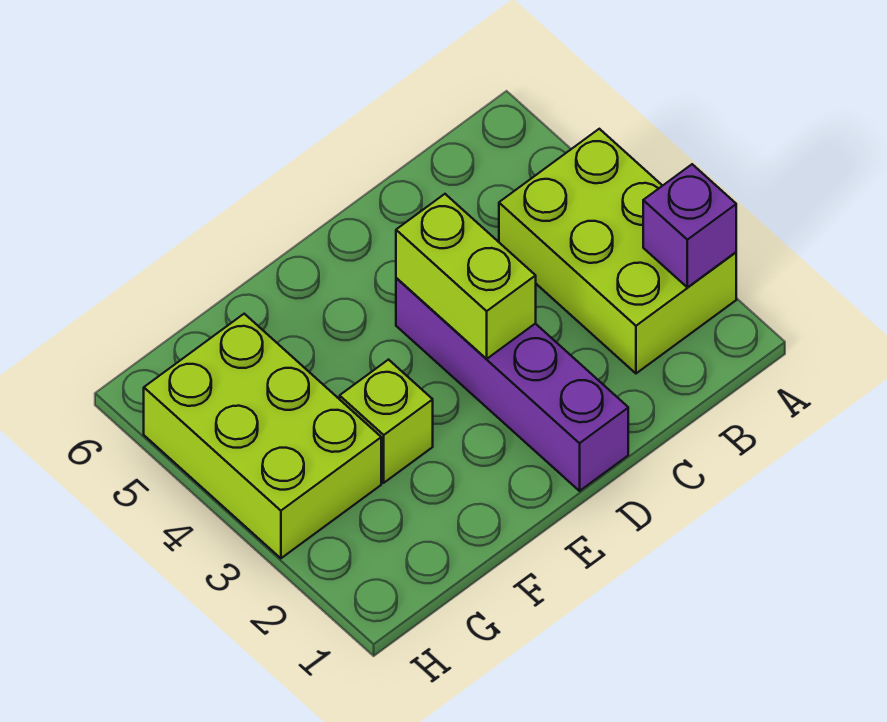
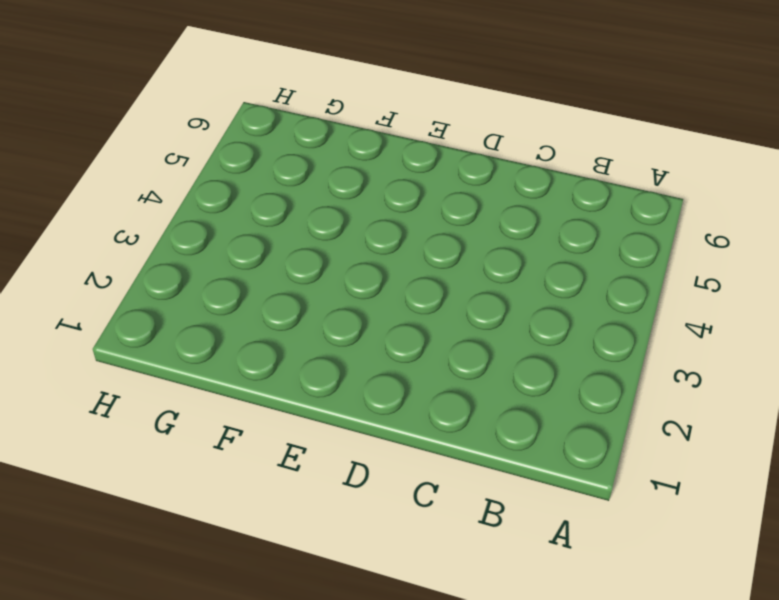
none -> lime 2x3 brick [499,129,736,373]
none -> purple 1x4 brick [396,278,628,491]

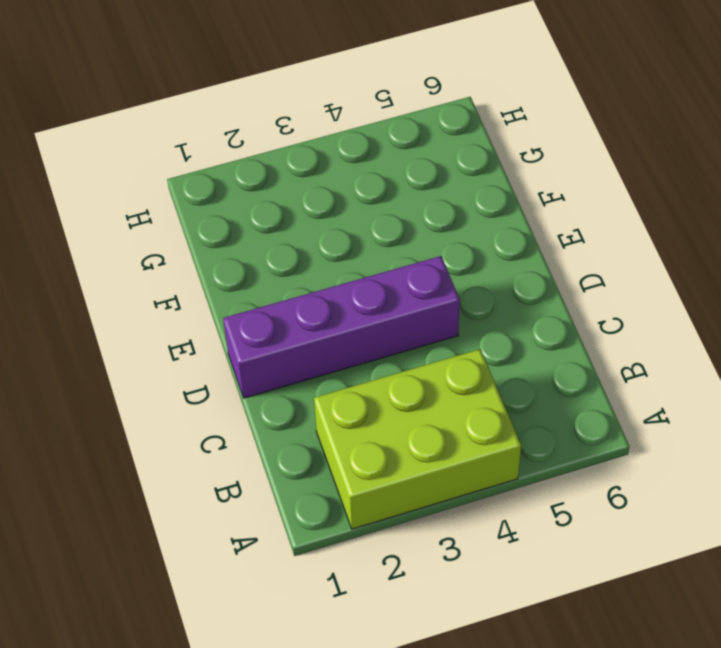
none -> lime 1x1 brick [340,360,433,483]
none -> lime 2x3 brick [144,314,381,558]

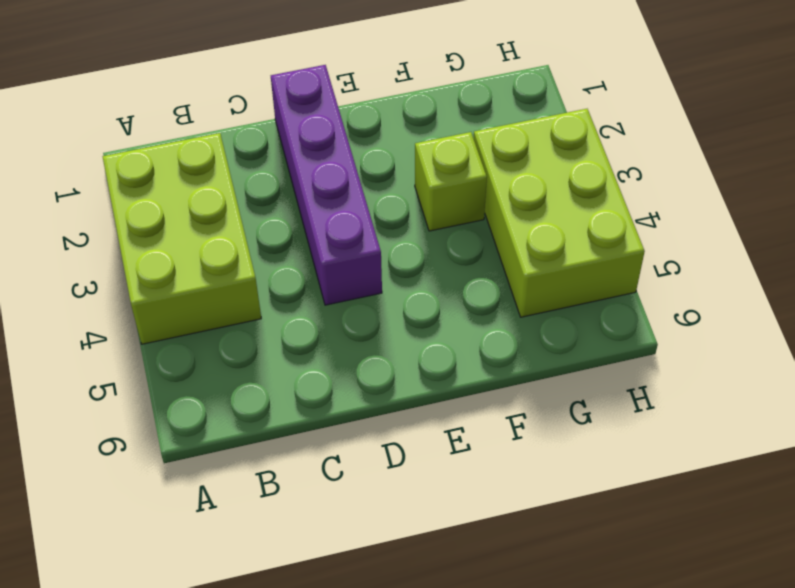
none -> purple 1x1 brick [643,164,736,287]
none -> lime 1x2 brick [396,194,536,359]

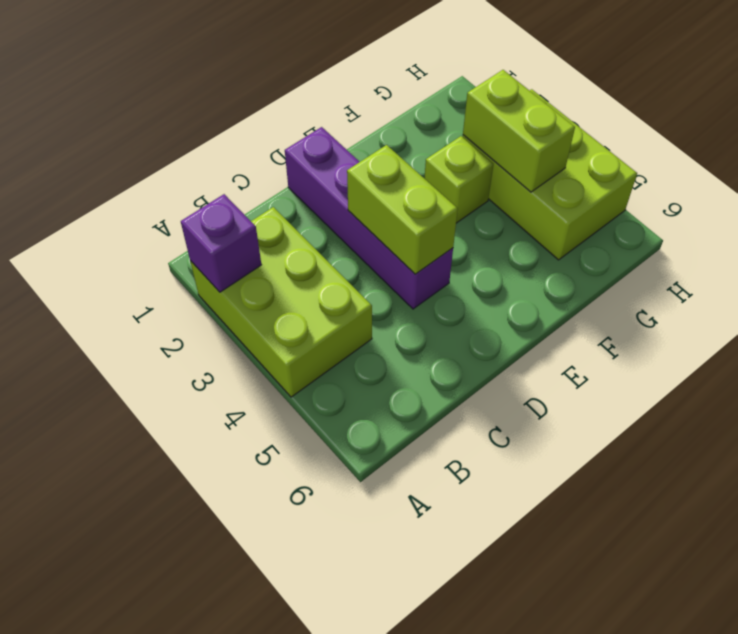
lime 1x2 brick [463,70,575,192] -> none

